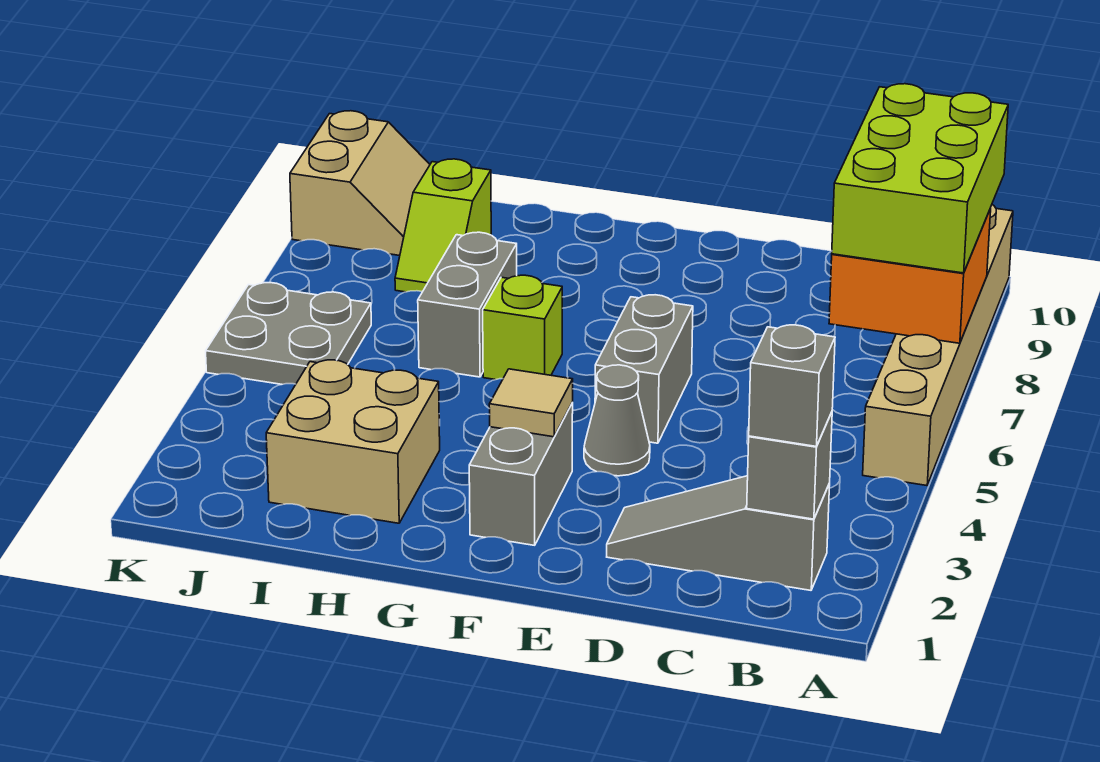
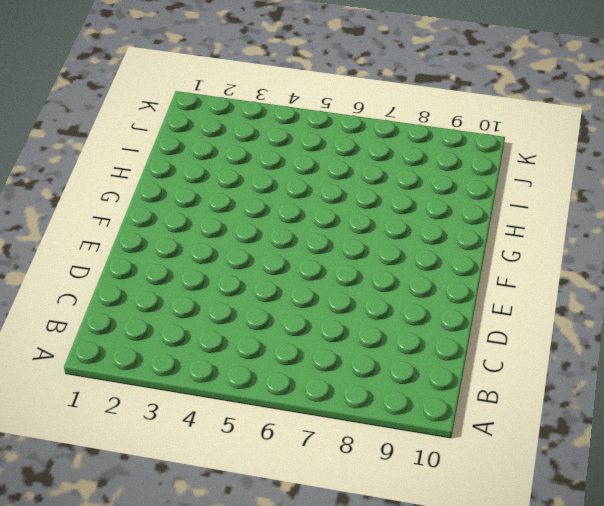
none -> tan 1x6 brick [863,205,1013,486]
none -> grey 1x3 slope [607,476,830,590]
none -> grey 1x1 cone [584,365,650,476]

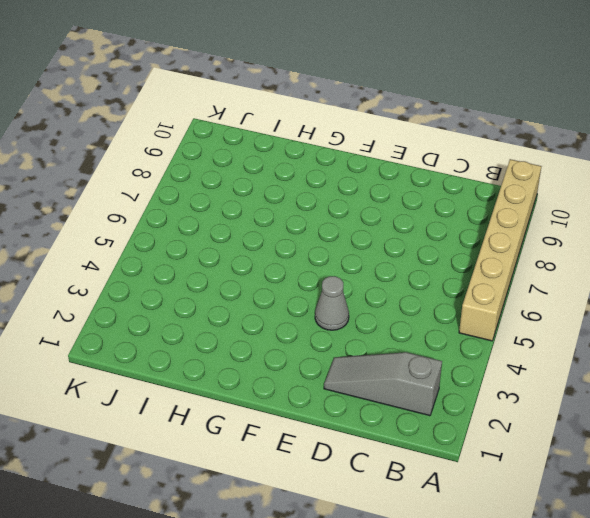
none -> grey 1x2 brick [595,295,693,443]
none -> grey 1x2 brick [469,403,573,545]
none -> lime 1x1 brick [483,275,562,380]

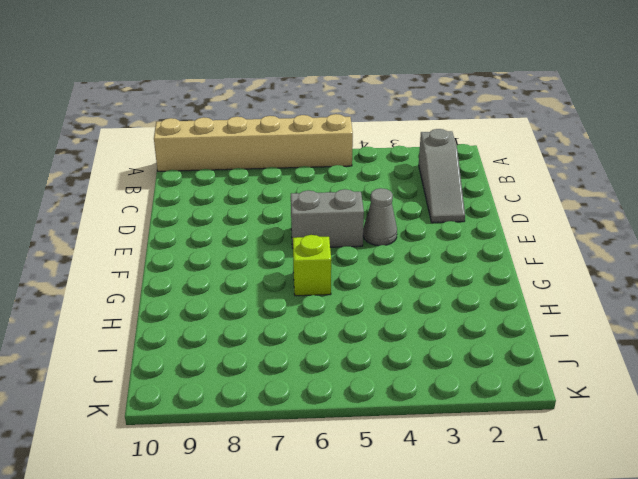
none -> grey 1x2 brick [469,403,573,545]
none -> tan 2x2 brick [266,360,440,523]
none -> grey 1x2 brick [418,232,517,377]

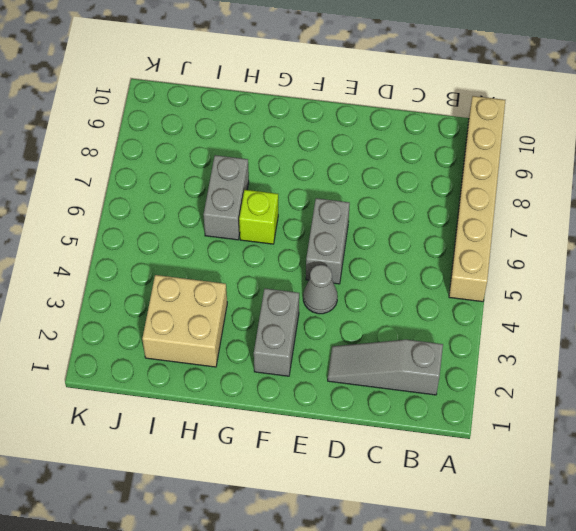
none -> lime 1x2 slope [395,159,491,292]
none -> grey 2x2 plate [206,283,371,384]
none -> tan 2x2 slope [290,111,430,256]

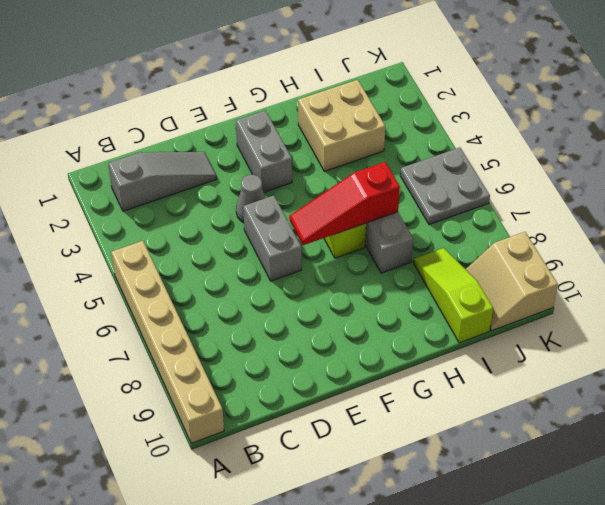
red 1x3 slope [289,162,400,245] -> none
lime 1x3 slope [413,248,493,343] -> lime 1x2 slope [395,159,491,292]
none -> orange 2x2 brick [829,208,991,343]
none -> grey 1x1 brick [747,412,832,519]
none -> tan 1x1 tile [489,369,573,437]

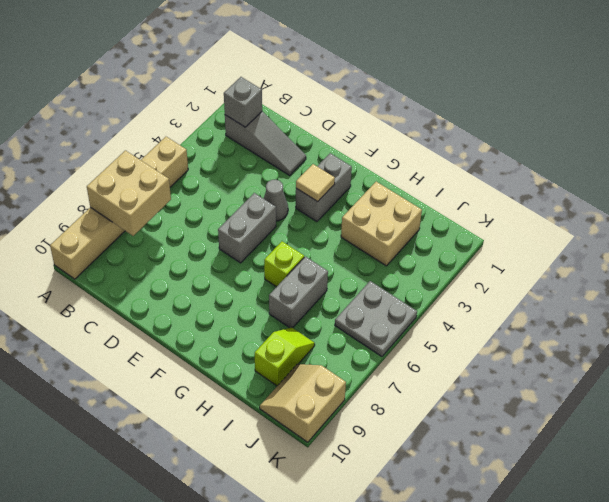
tan 2x2 brick [87,150,171,236] -> orange 2x2 brick [829,208,991,343]
none -> lime 2x3 brick [832,84,1008,273]
none -> grey 1x1 brick [749,325,835,447]

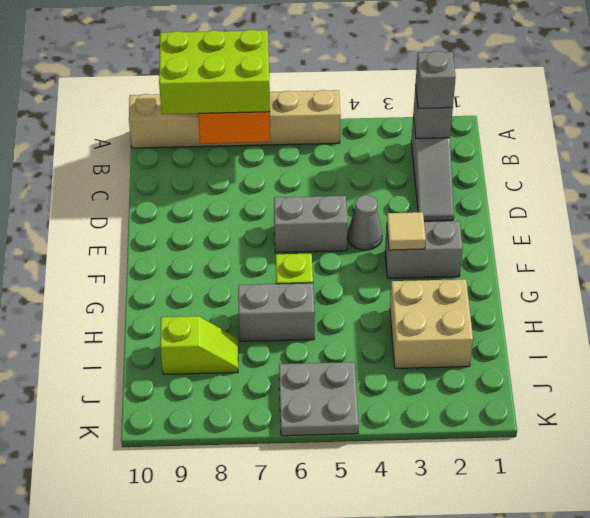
none -> tan 2x2 slope [290,111,430,256]

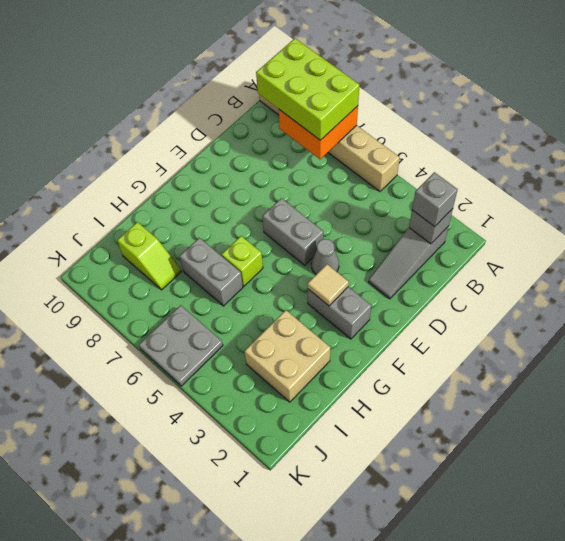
none -> tan 2x2 slope [290,111,430,256]

